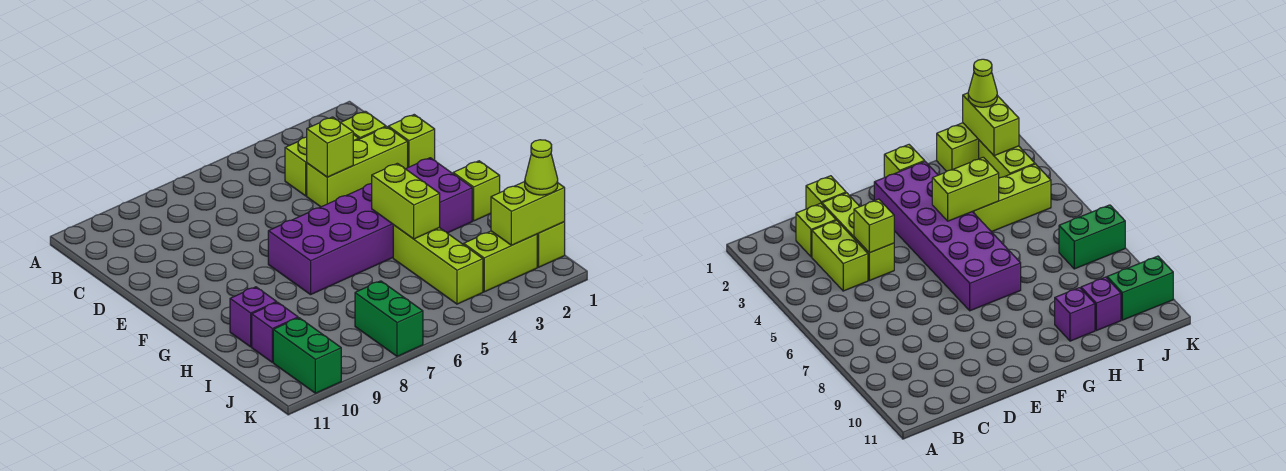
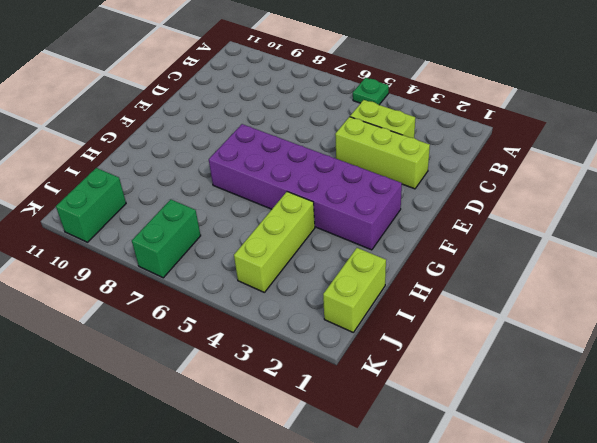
green 1x1 plate [353,78,389,105] -> none
none -> lime 1x1 brick [341,111,386,139]
none -> lime 1x1 brick [388,115,435,167]
none -> lime 1x1 brick [453,161,500,221]

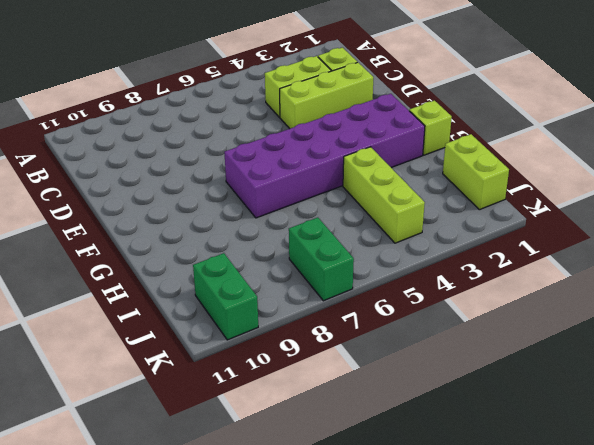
none -> lime 1x1 brick [388,115,435,167]
none -> purple 1x1 brick [230,287,277,347]
none -> purple 1x1 brick [252,302,298,362]

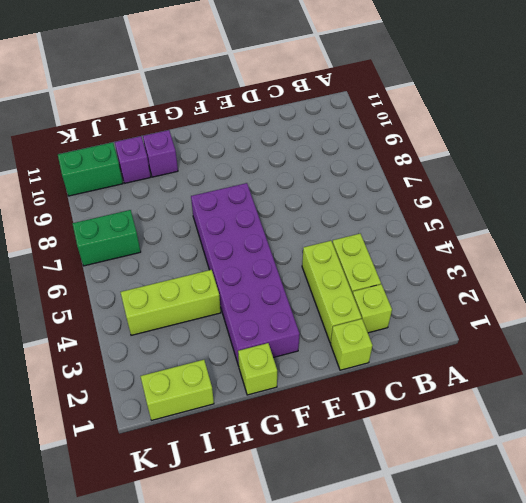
none -> lime 1x2 brick [464,231,537,292]
none -> lime 1x1 brick [307,117,353,177]
none -> lime 1x2 brick [372,163,440,239]

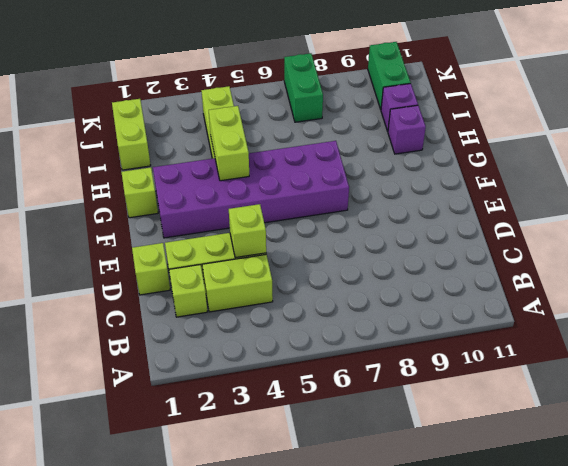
none -> lime 1x2 brick [464,231,537,292]
none -> lime 1x2 brick [491,182,565,245]
none -> lime 1x1 cone [525,140,558,195]

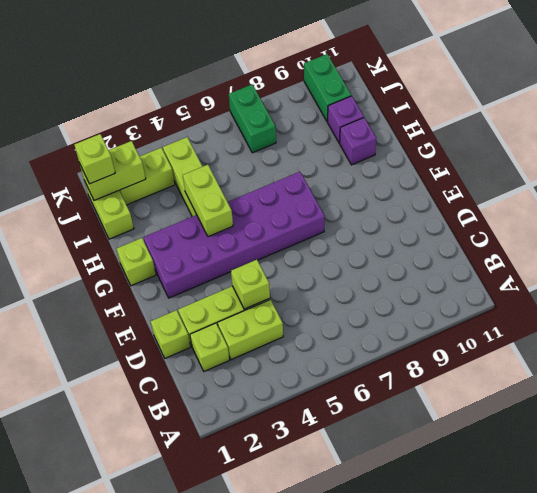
lime 1x1 brick [74,134,115,184] -> lime 1x1 cone [525,140,558,195]

